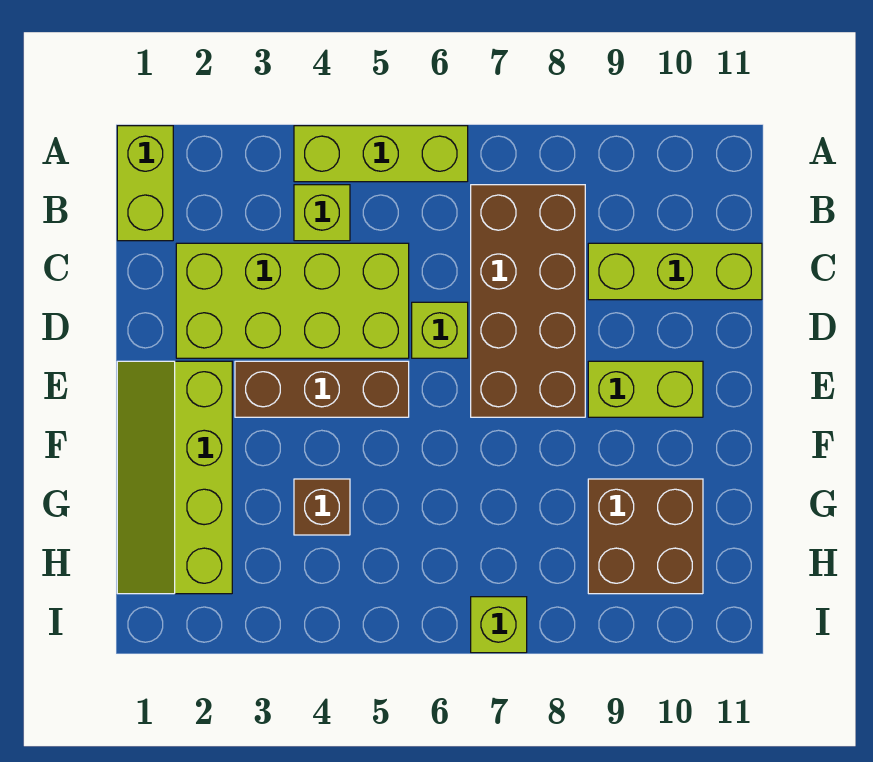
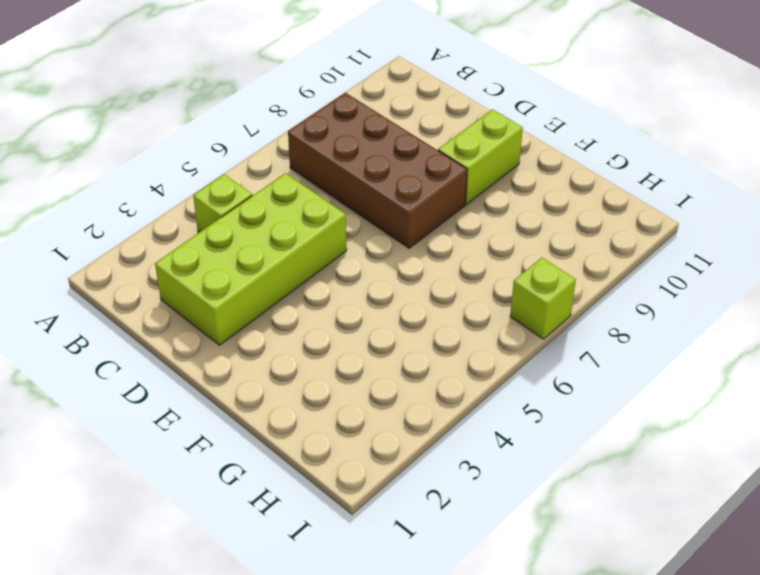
none -> lime 1x2 brick [117,126,173,241]
none -> lime 1x3 brick [294,126,468,182]
none -> lime 1x3 brick [588,243,762,300]

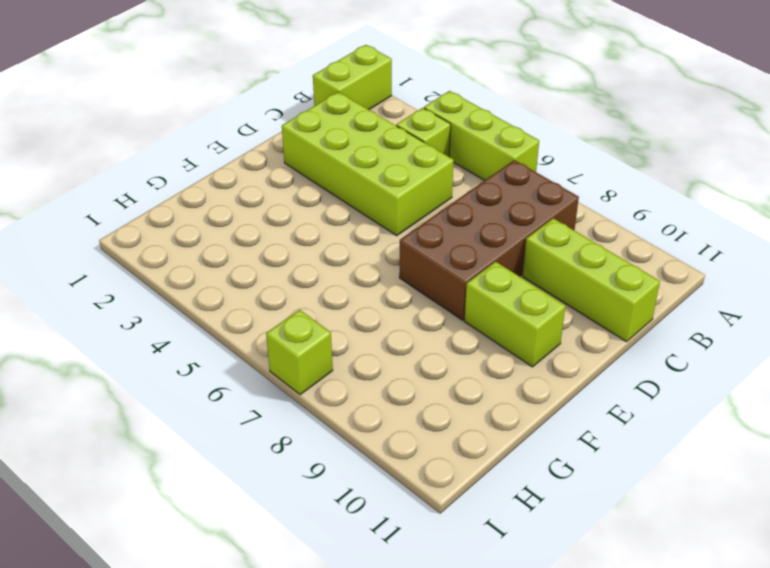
none -> lime 1x1 brick [412,302,468,358]
none -> lime 2x4 slope [117,361,232,594]
none -> brown 1x3 brick [235,361,409,417]

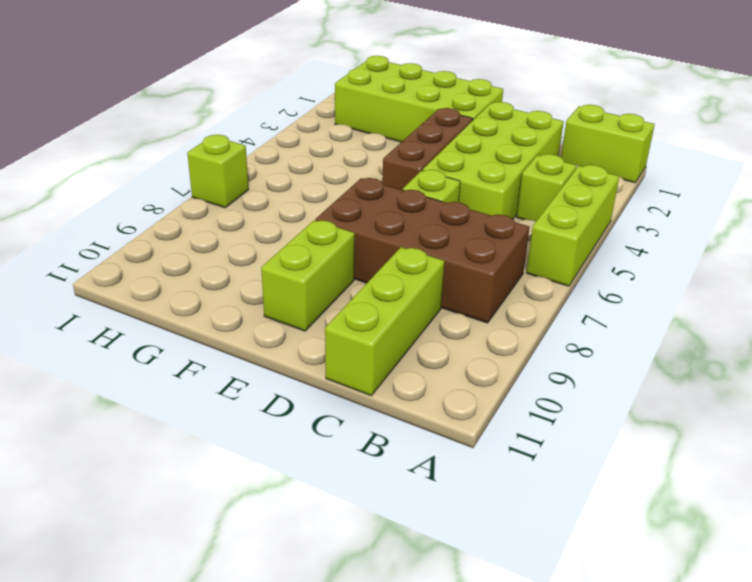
lime 2x4 brick [335,56,503,142] -> lime 2x4 slope [117,361,232,594]
none -> brown 1x1 brick [294,479,350,535]
none -> brown 2x2 brick [588,479,703,594]

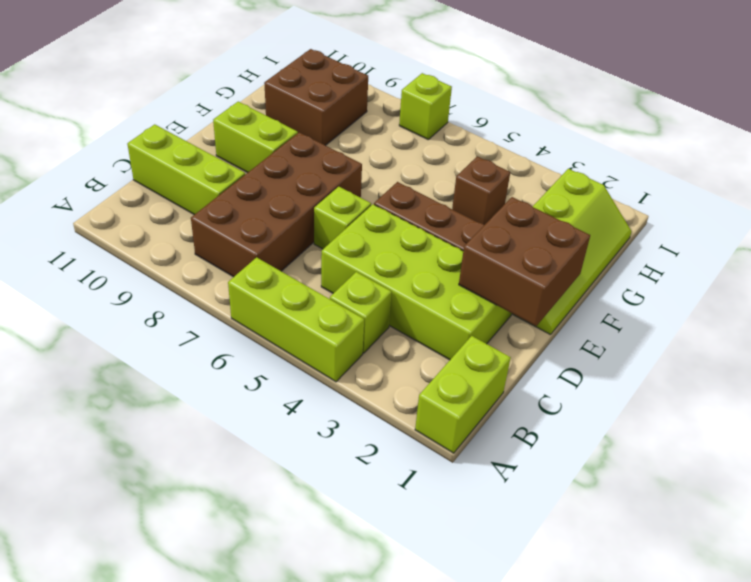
brown 2x2 brick [459,197,590,326] -> none

